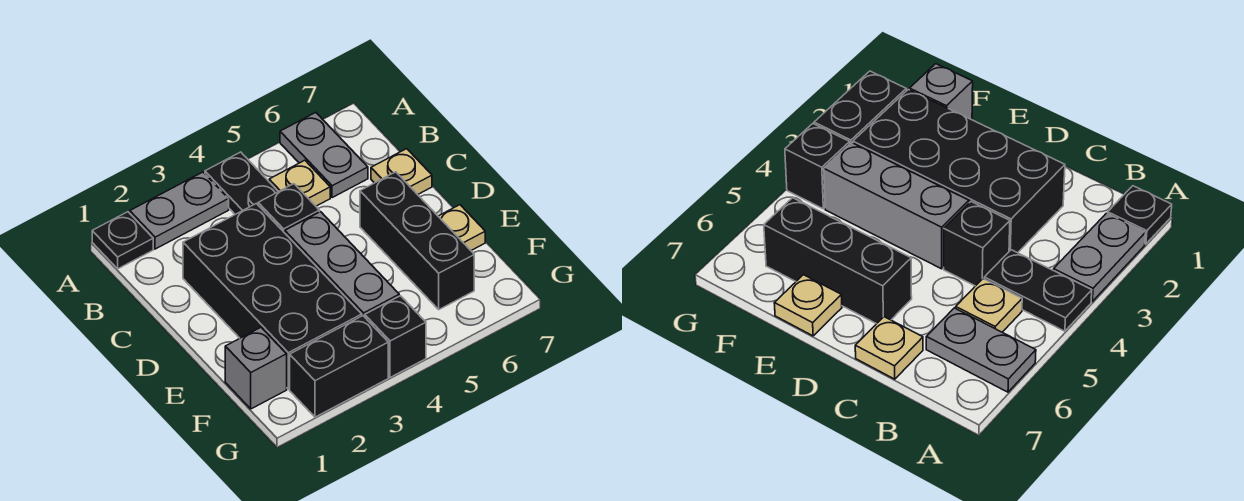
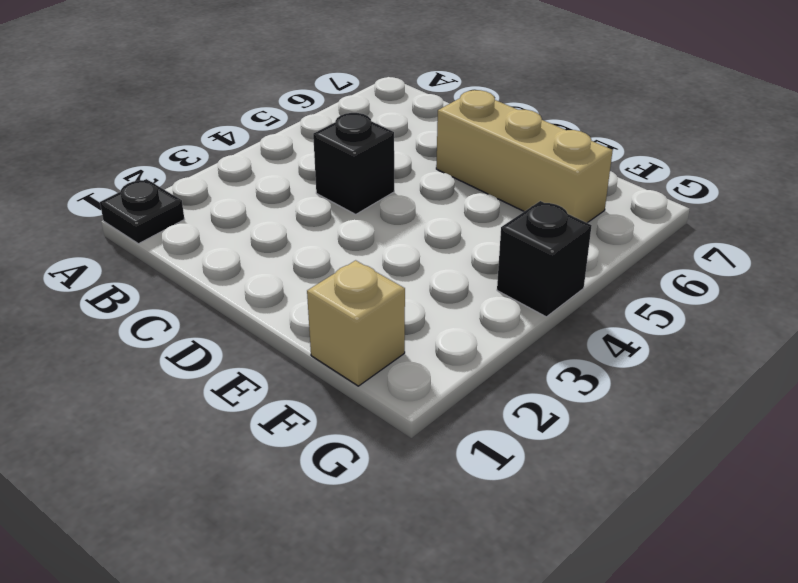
tan 1x3 brick [436,90,613,223] -> black 1x3 brick [360,172,474,309]
tan 1x1 brick [307,260,405,386] -> grey 1x1 brick [225,327,287,409]
none -> grey 1x2 plate [130,172,229,249]
none -> black 1x2 plate [205,152,278,214]
none -> grey 1x2 plate [280,112,368,198]

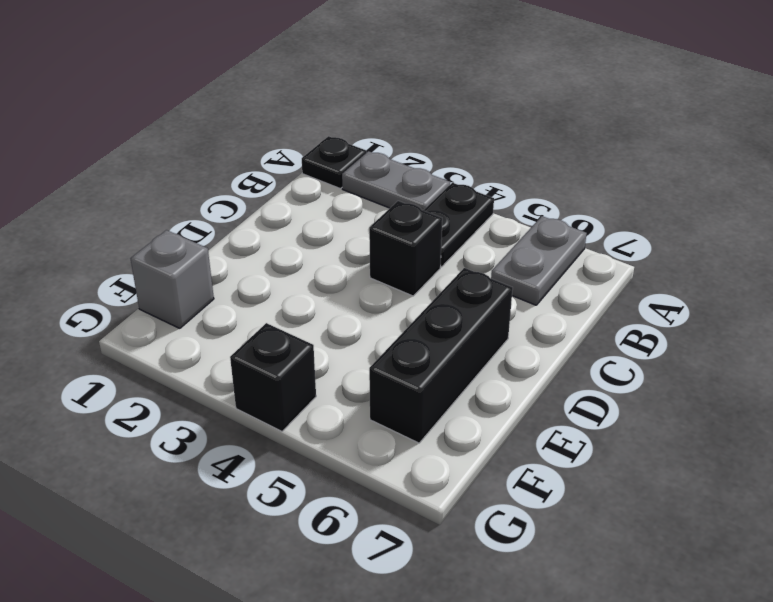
none -> tan 1x1 plate [269,160,330,206]
none -> black 2x4 brick [183,203,362,389]
none -> tan 1x1 plate [371,149,432,195]

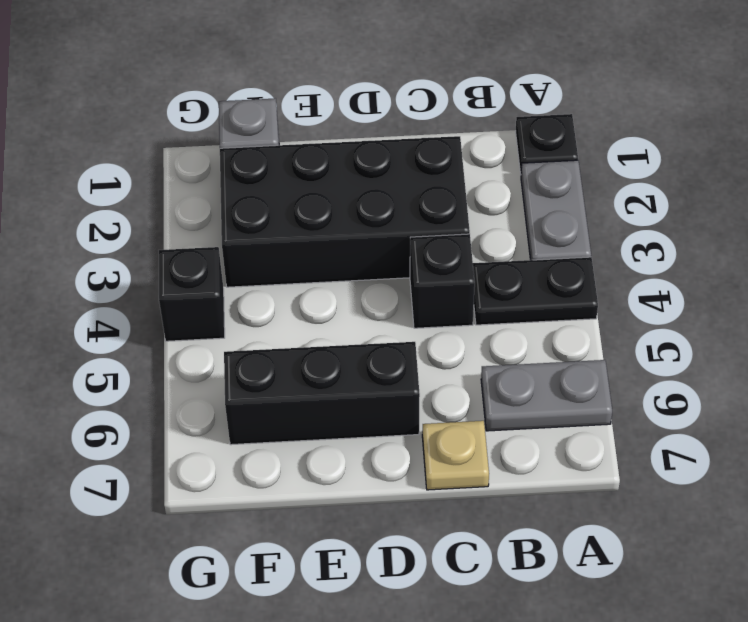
none -> tan 1x1 plate [269,160,330,206]
none -> grey 1x3 brick [285,212,399,317]
none -> tan 1x1 plate [438,205,485,250]

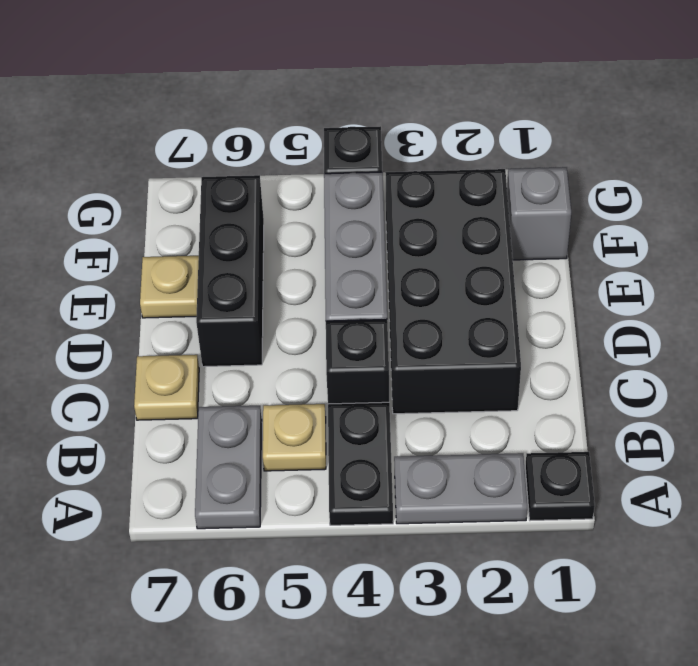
none -> black 1x2 brick [290,316,388,417]

